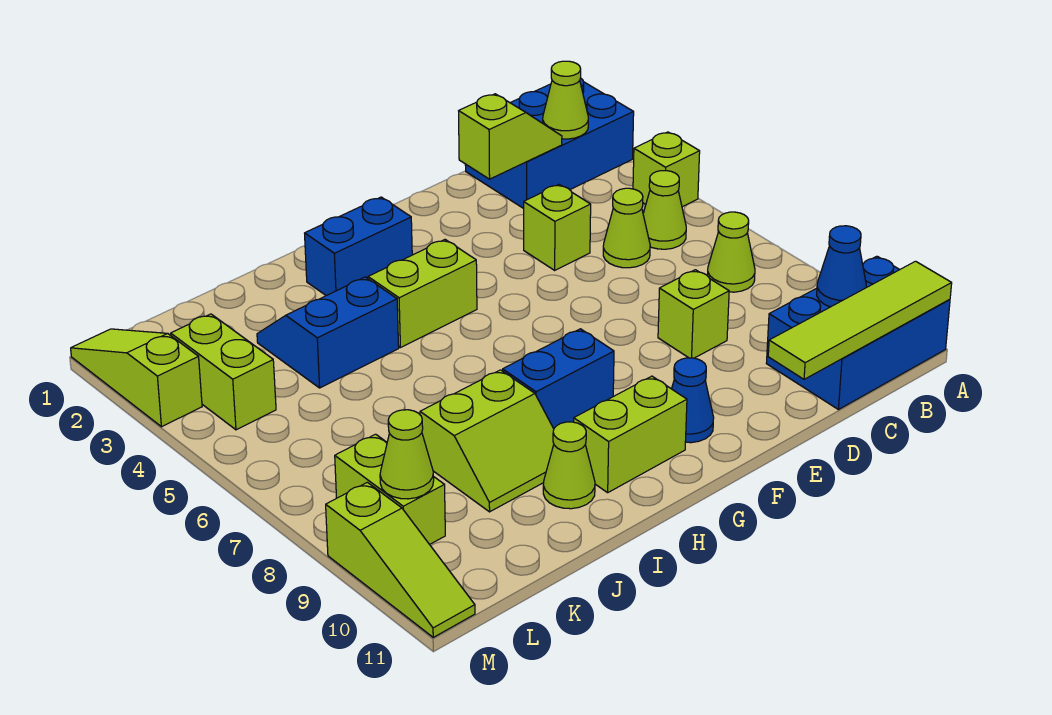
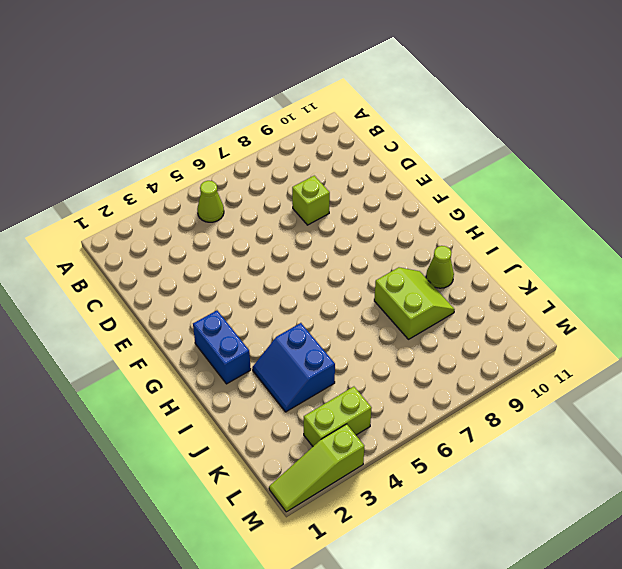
none -> blue 2x3 brick [465,78,634,209]
none -> lime 1x1 brick [633,132,700,207]
none -> blue 2x3 brick [766,256,950,410]

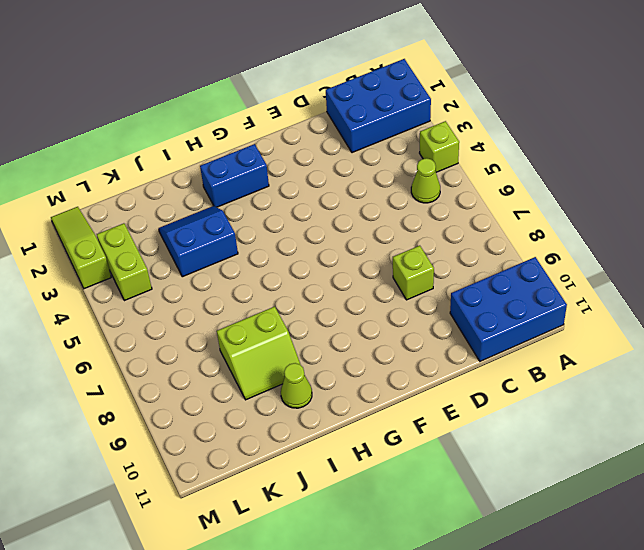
none -> lime 1x1 cone [708,212,755,292]
none -> lime 1x1 cone [603,188,650,268]
none -> lime 1x1 brick [524,185,591,270]

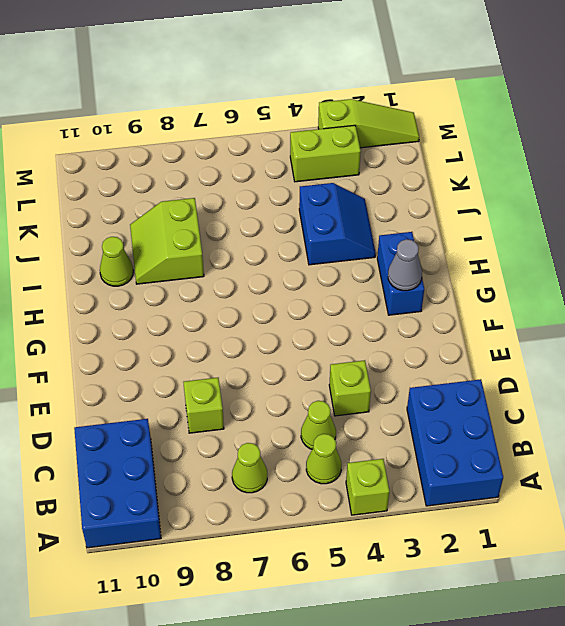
grey 1x1 cone [388,239,422,291] -> none
none -> blue 1x1 cone [672,358,714,443]
none -> lime 1x2 brick [368,240,477,348]
none -> blue 1x2 brick [503,329,614,429]

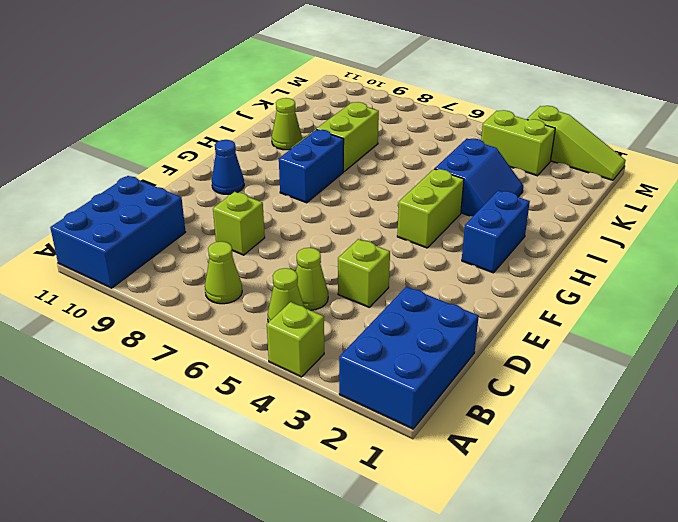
none -> lime 1x2 brick [574,376,687,493]
none -> lime 1x2 brick [335,434,445,544]
none -> lime 1x3 slope [326,482,475,637]

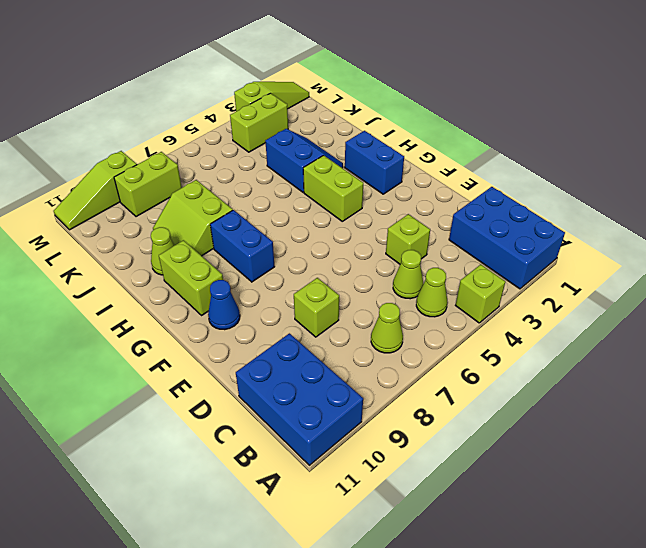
none -> lime 1x4 tile [768,261,952,379]
none -> lime 1x1 cone [543,61,588,139]
none -> blue 1x1 cone [817,226,866,307]

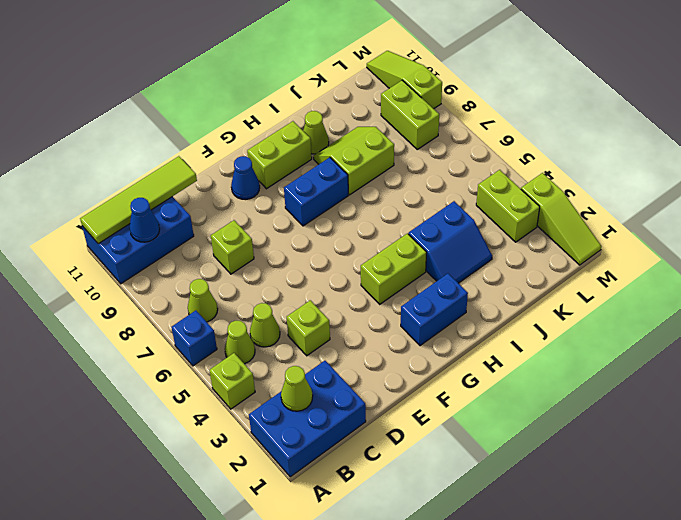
blue 1x1 brick [171,311,217,366] -> none
none -> lime 1x2 slope [459,94,562,179]
none -> lime 1x1 cone [380,410,434,499]

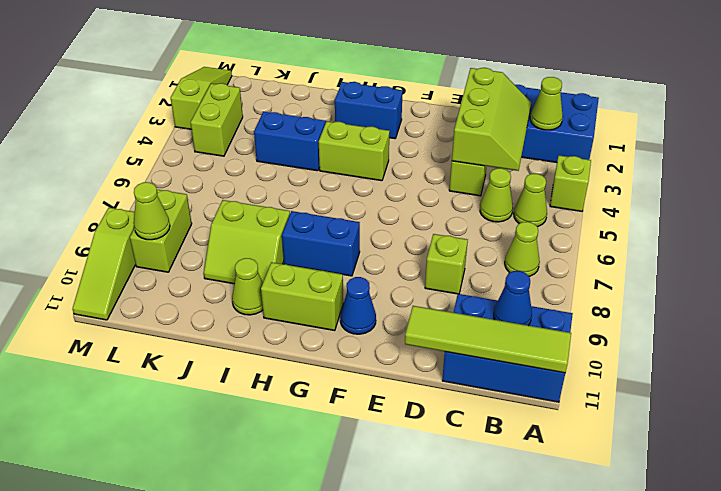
lime 2x3 slope [452,68,531,171] -> lime 1x2 slope [459,94,562,179]

